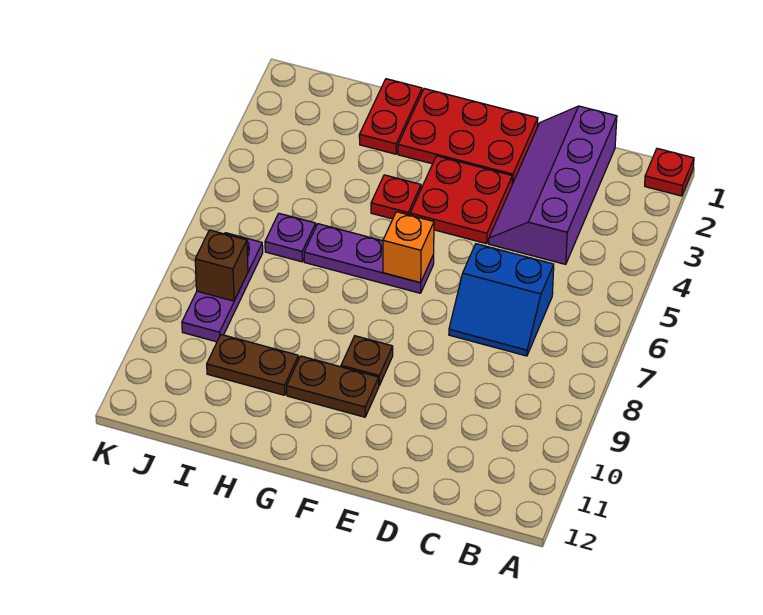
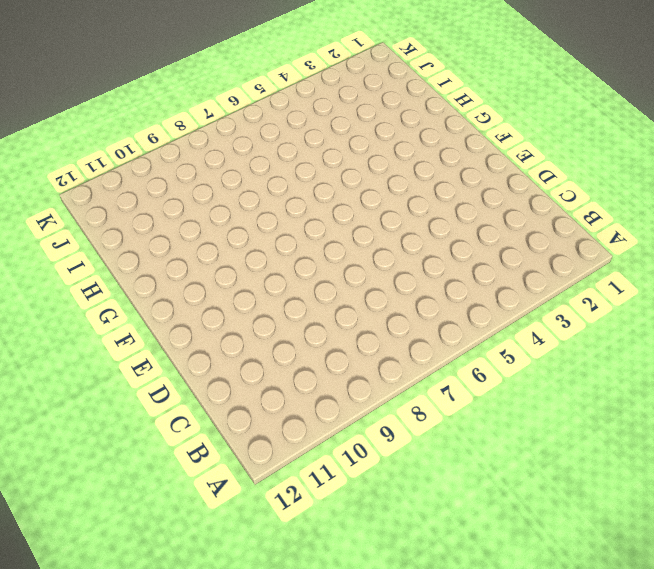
none -> red 1x1 plate [645,148,694,196]
none -> purple 2x4 slope [489,106,617,264]
none -> blue 2x2 slope [449,244,554,356]

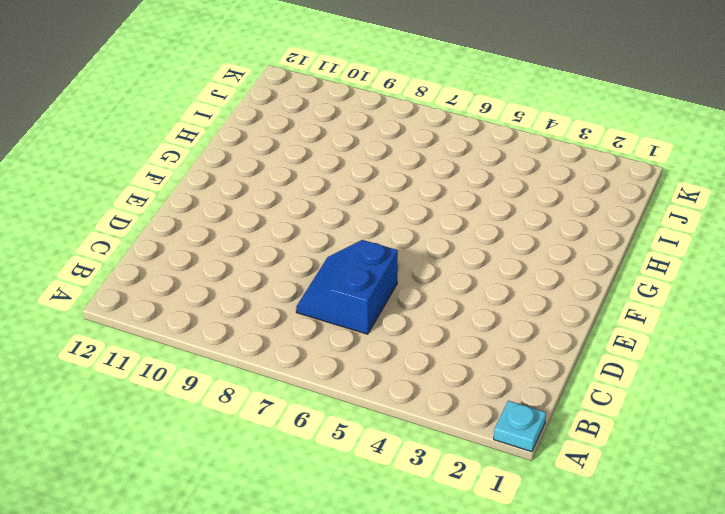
cyan 1x1 plate [494,401,546,452] -> red 1x1 plate [645,148,694,196]
none -> purple 2x4 slope [489,106,617,264]
none -> red 2x3 plate [398,89,538,184]
none -> red 2x2 plate [410,156,512,244]

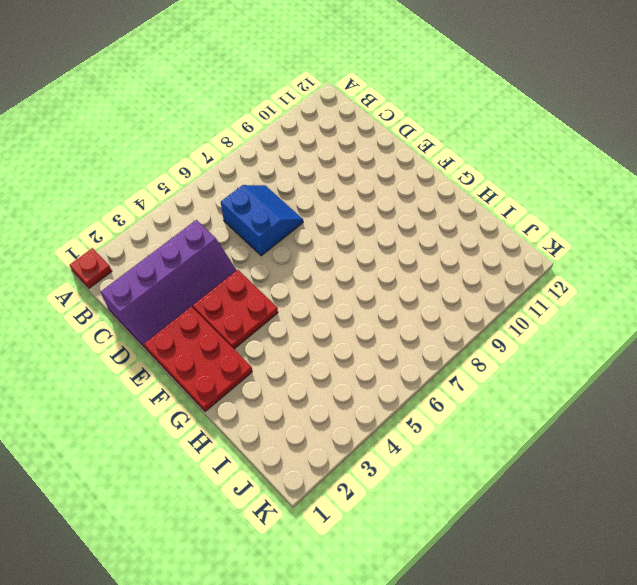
none -> purple 1x3 plate [304,224,434,293]
none -> brown 1x1 plate [341,336,393,385]
none -> brown 1x2 plate [287,356,379,417]

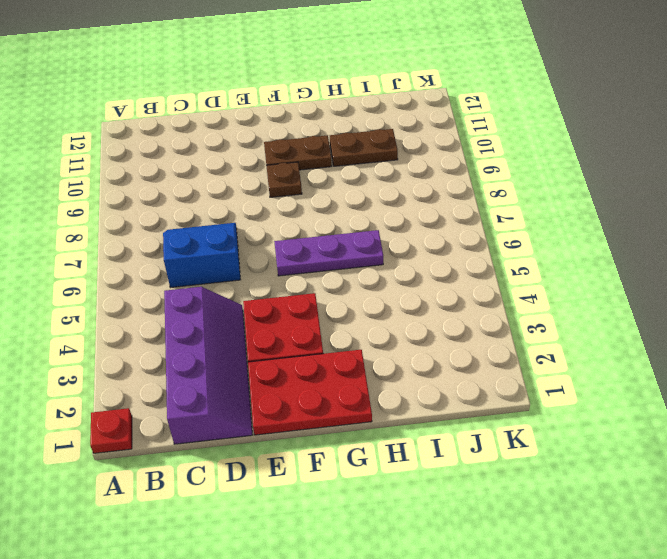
none -> red 1x1 plate [371,175,421,219]
none -> red 1x2 plate [359,79,422,154]
none -> purple 1x1 plate [265,213,316,262]

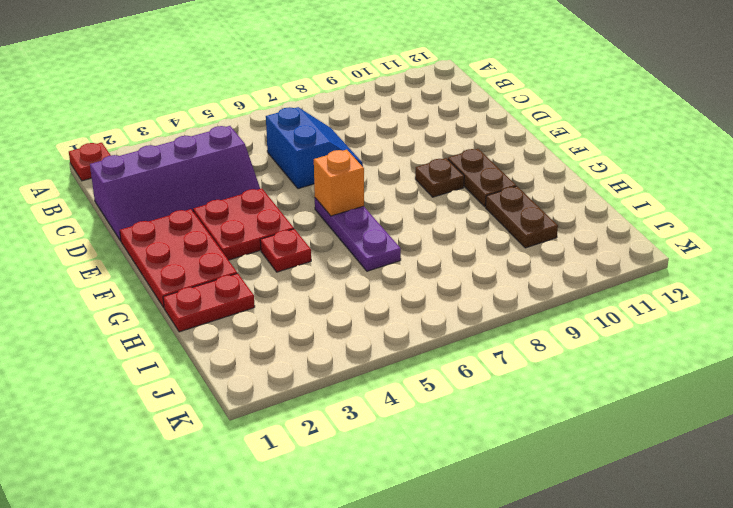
none -> purple 1x1 plate [265,213,316,262]
none -> purple 1x3 plate [182,233,263,342]
none -> brown 1x1 brick [195,230,248,301]

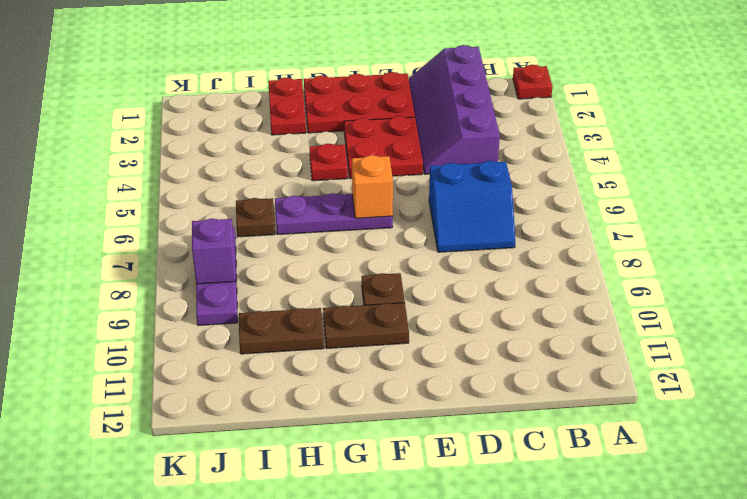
brown 1x1 plate [236,198,275,237] -> purple 1x1 plate [265,213,316,262]
purple 1x1 brick [192,219,236,284] -> brown 1x1 brick [195,230,248,301]

